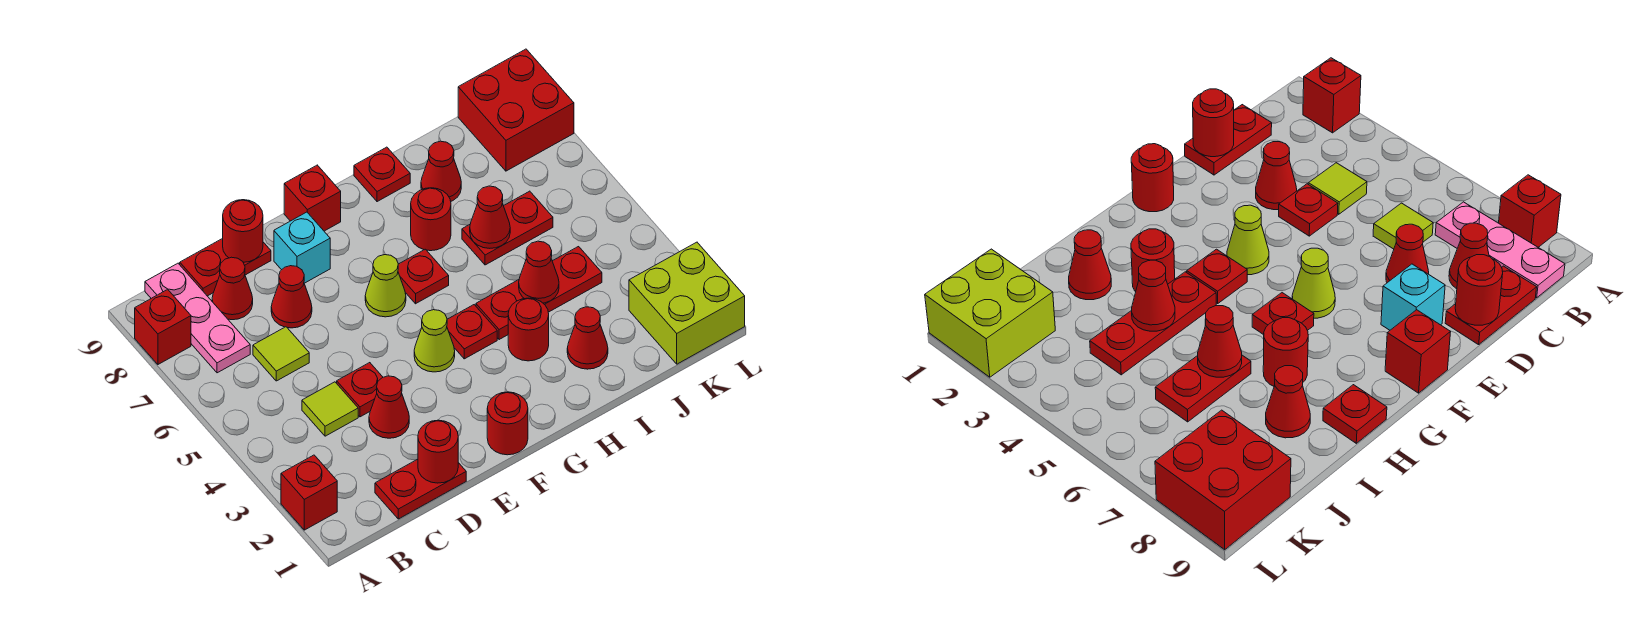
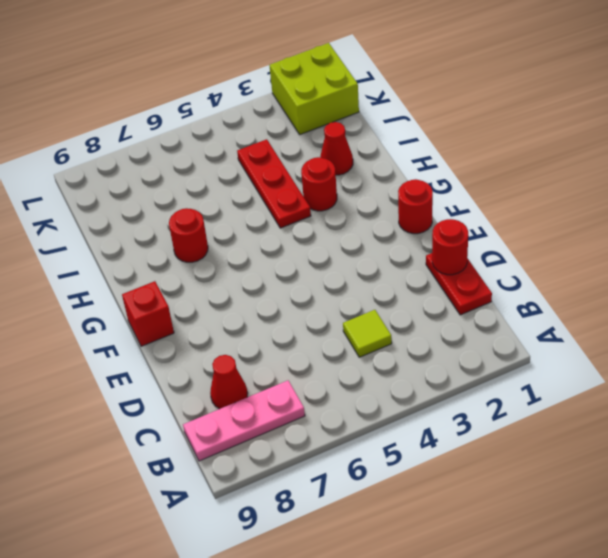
none -> red 1x1 brick [281,455,337,530]
none -> red 1x1 brick [135,289,191,364]
none -> lime 1x1 tile [253,327,309,381]
none -> red 1x2 plate [180,238,271,296]

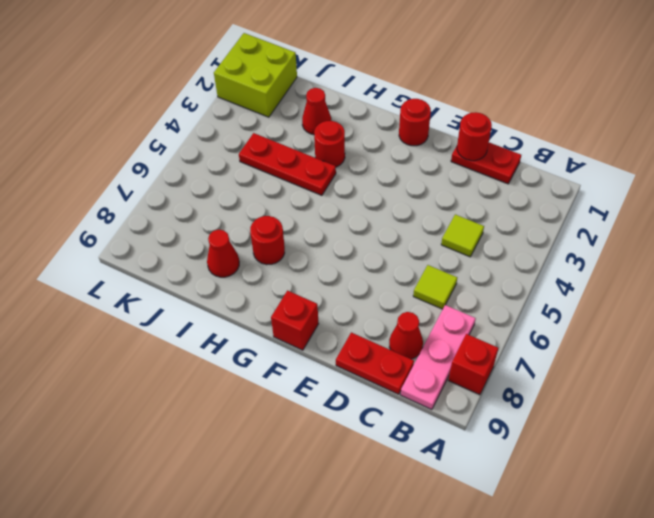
none -> red 1x1 brick [281,455,337,530]
none -> red 1x1 cone [369,376,409,438]
none -> red 1x1 plate [337,363,383,417]
none -> red 1x1 cone [271,266,312,328]

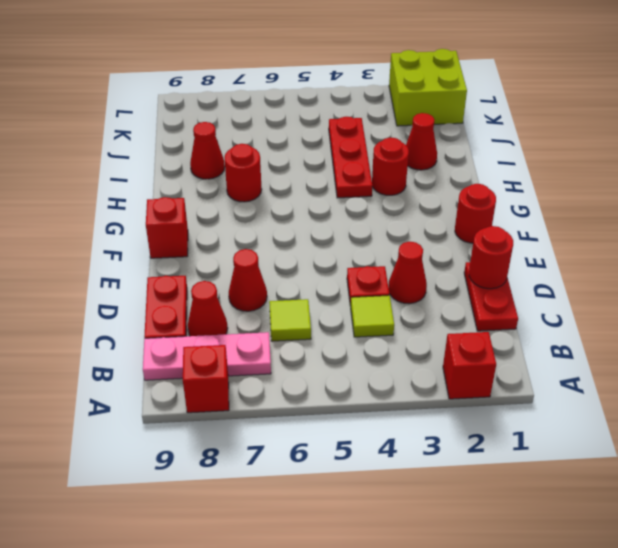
none -> cyan 1x1 brick [274,212,330,283]
none -> lime 1x1 cone [414,310,455,372]
none -> lime 1x1 cone [365,255,406,317]
none -> red 1x1 plate [447,305,497,359]

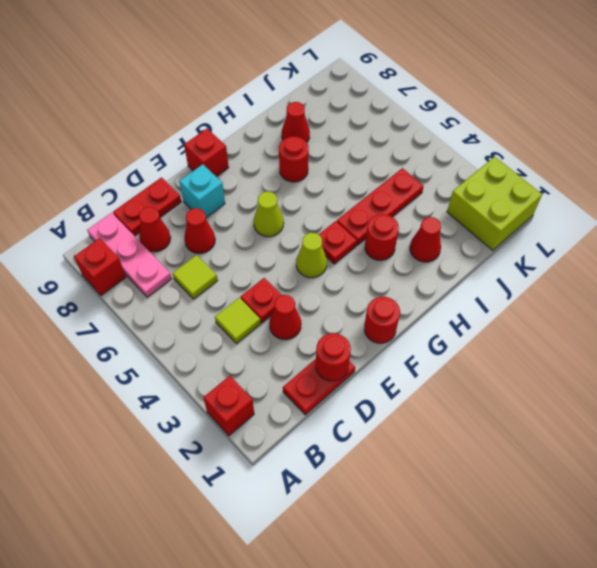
none -> red 1x1 plate [398,249,449,304]
none -> red 1x1 plate [354,147,410,202]
none -> red 1x2 plate [462,191,553,265]
none -> red 2x2 brick [458,49,574,171]

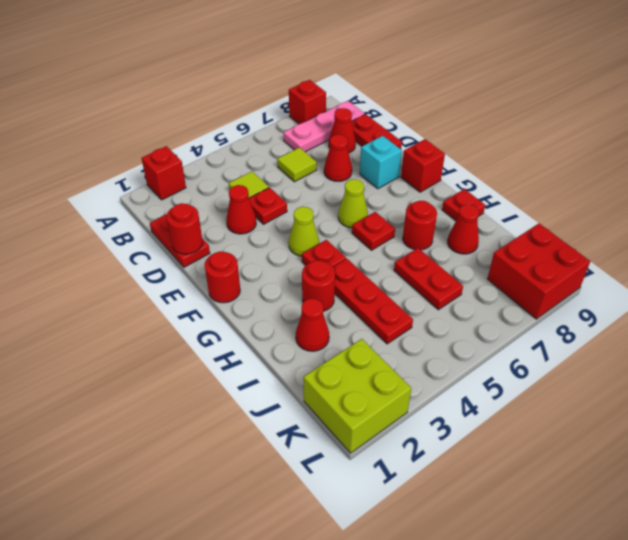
none -> red 1x1 round brick [223,200,263,262]
none -> red 1x1 cone [519,241,559,303]
none -> red 1x1 cone [470,186,510,248]

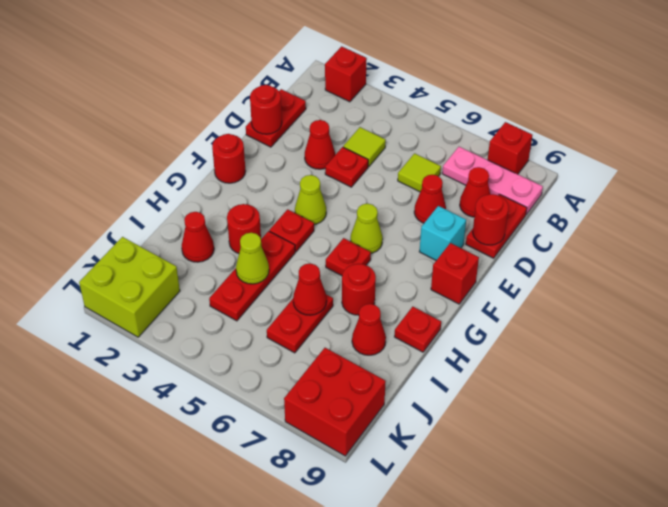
lime 1x1 cone [236,233,269,284] -> red 1x1 cone [519,241,559,303]

